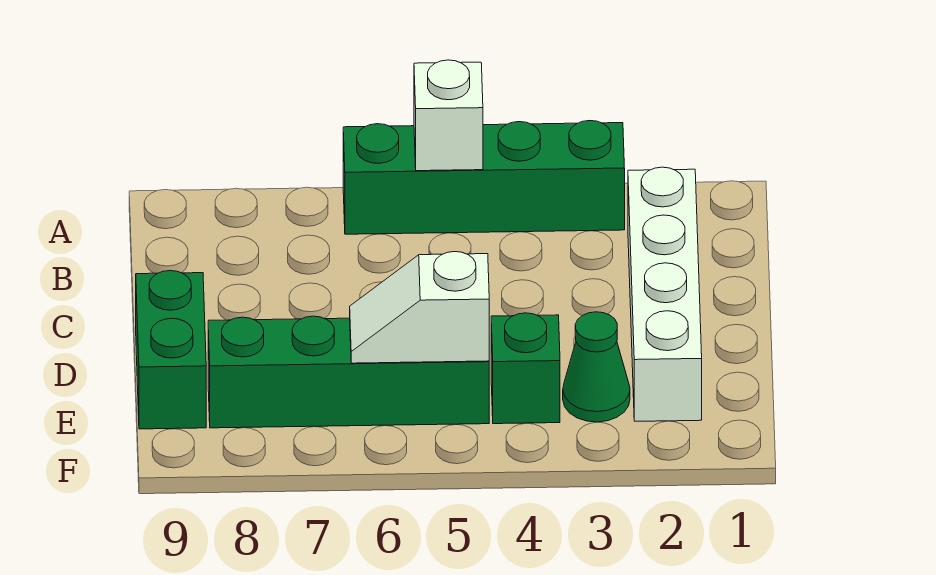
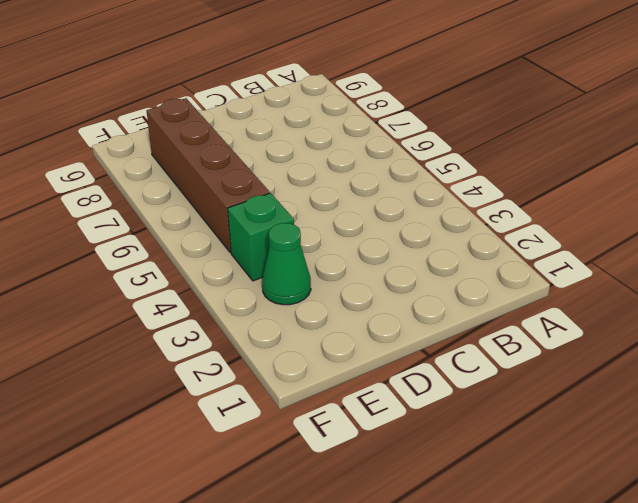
brown 1x4 brick [147,98,270,253] -> green 1x4 brick [208,316,489,428]
none -> green 1x4 brick [343,121,625,234]
none -> white 1x4 brick [628,167,702,421]

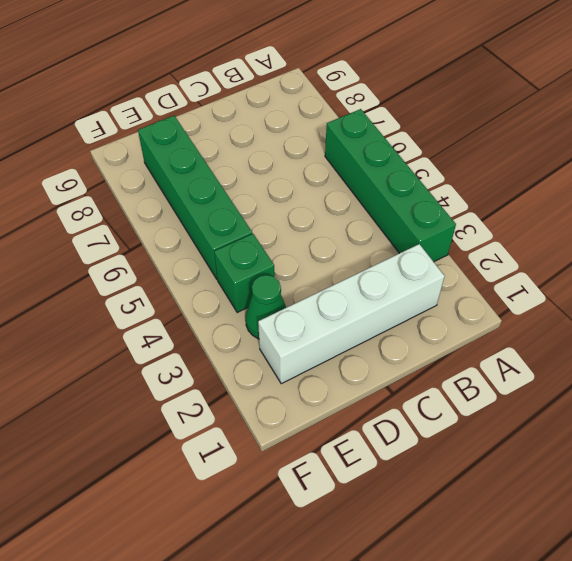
none -> green 1x2 brick [136,271,206,429]
none -> white 1x1 brick [414,60,483,171]

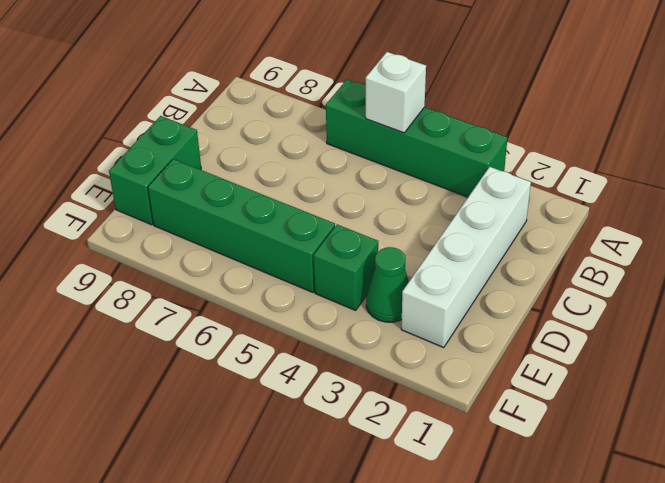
none -> white 1x2 slope [350,252,489,363]

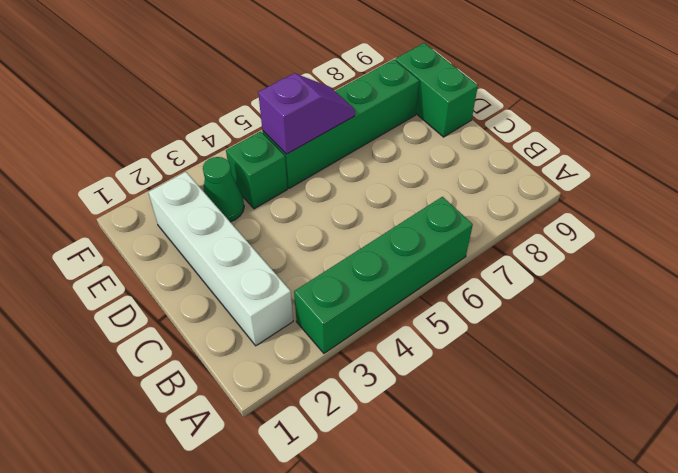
purple 1x2 slope [258,73,355,154] -> white 1x2 slope [350,252,489,363]
none -> white 1x1 brick [414,60,483,171]

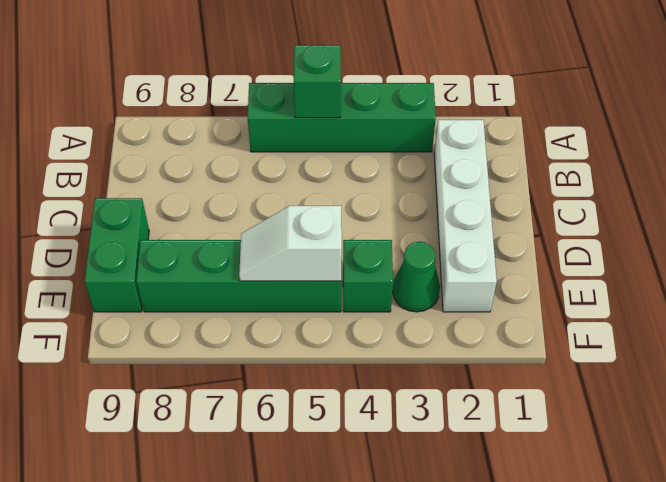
green 1x1 brick [294,45,341,118] -> white 1x1 brick [414,60,483,171]

